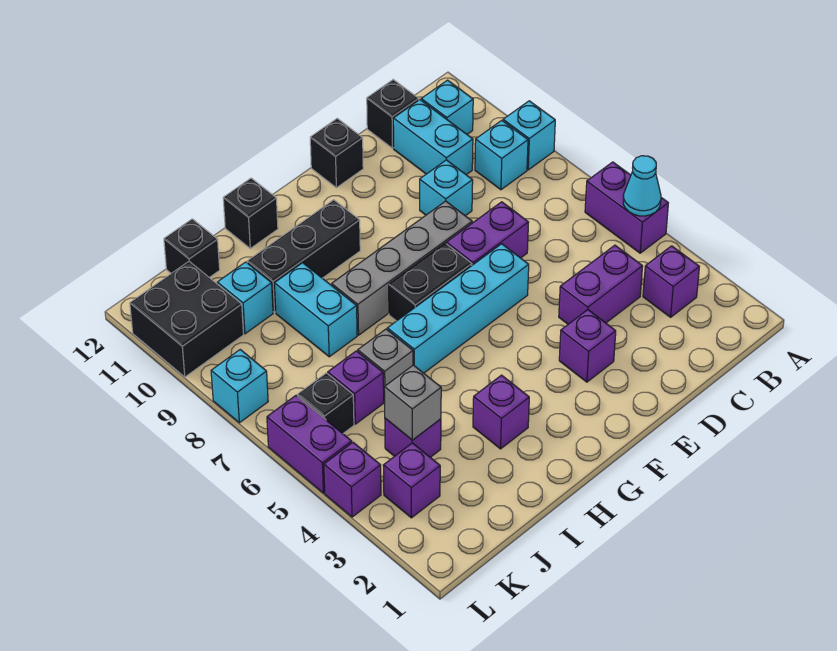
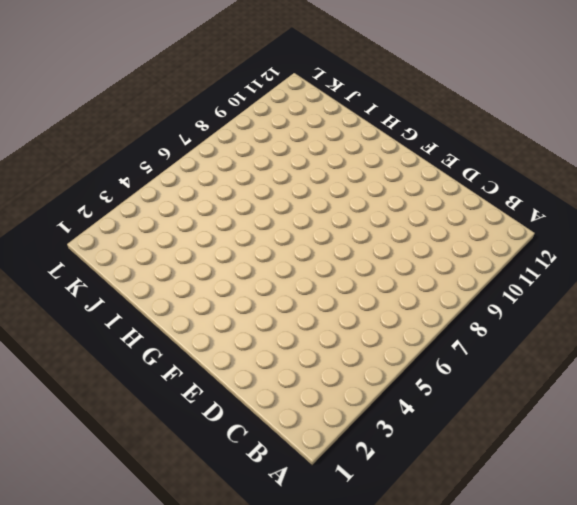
none -> purple 1x2 brick [585,162,668,253]
none -> cyan 1x1 brick [503,101,555,170]
none -> purple 1x1 brick [643,246,699,317]
none -> cyan 1x1 brick [475,120,528,190]

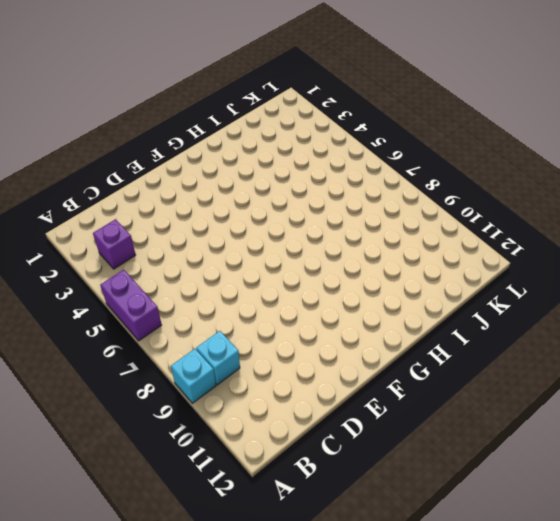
none -> cyan 1x1 brick [421,80,473,134]
none -> purple 1x2 brick [559,245,643,324]
none -> cyan 1x2 brick [393,100,473,175]
none -> black 1x1 brick [367,80,419,148]

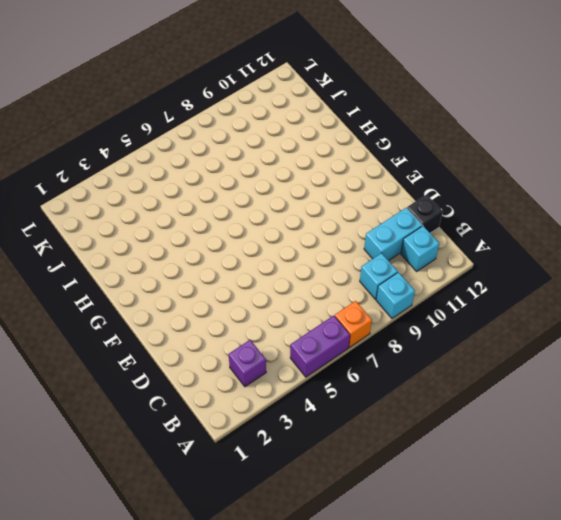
orange 1x1 brick [335,301,372,347] -> none
none -> purple 1x2 brick [559,245,643,324]
none -> purple 1x2 brick [446,202,529,265]
none -> cyan 1x1 brick [420,160,473,216]
none -> purple 1x1 brick [559,310,616,382]

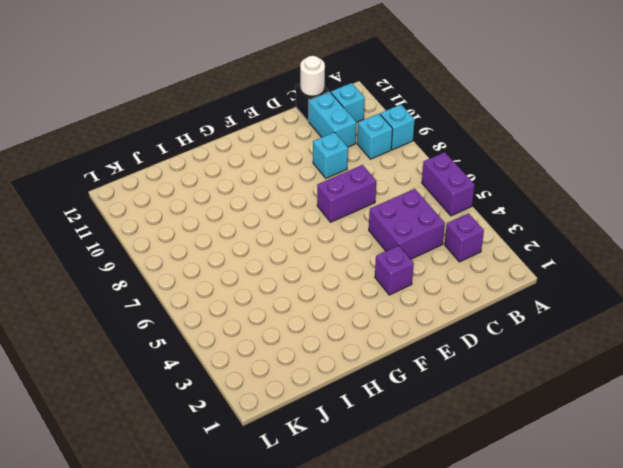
purple 2x2 brick [369,189,445,259] -> purple 1x2 brick [559,245,643,324]
white 1x1 round brick [300,56,325,96] -> none
none -> cyan 1x4 brick [387,244,529,373]
none -> grey 1x4 brick [332,201,472,335]
none -> black 1x1 brick [310,118,363,188]
none -> black 1x2 brick [389,243,472,321]

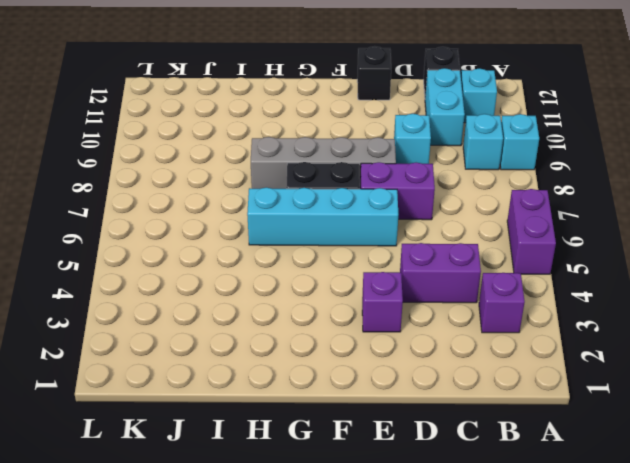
none -> black 1x3 brick [247,200,360,312]
none -> purple 1x1 brick [473,375,529,449]
none -> black 1x1 brick [223,178,278,248]
none -> grey 1x1 brick [358,329,413,402]

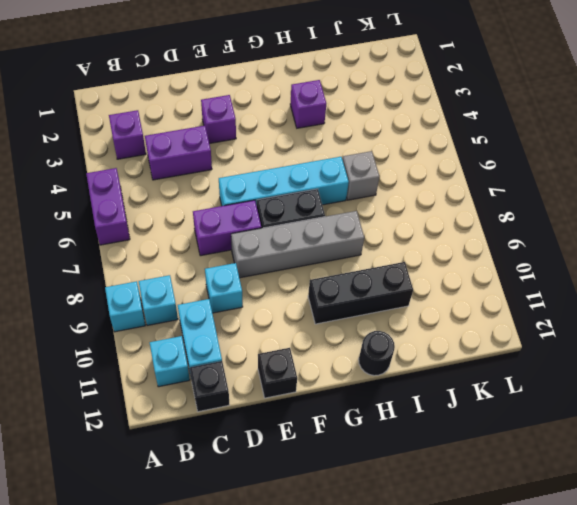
black 1x1 round brick [359,331,395,376] -> black 1x1 brick [223,178,278,248]
none -> cyan 1x2 brick [274,263,357,357]
none -> purple 1x1 brick [385,418,441,457]
none -> purple 1x1 brick [328,351,384,424]
none -> cyan 1x1 brick [217,262,273,334]

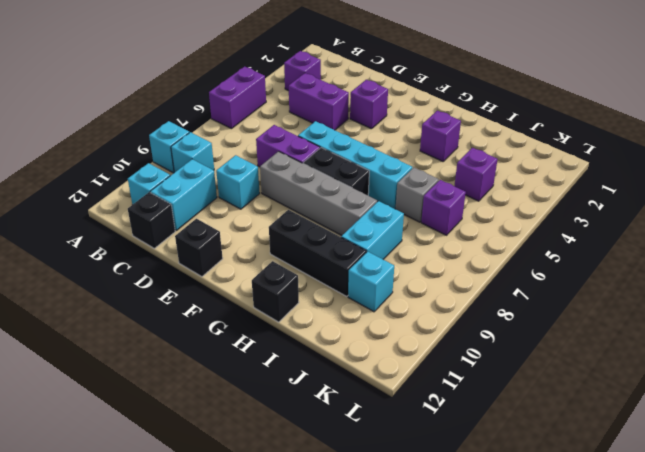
none -> black 1x1 brick [164,219,220,278]
none -> purple 1x1 brick [383,443,440,518]
none -> black 1x1 brick [297,373,354,433]
none -> black 2x2 brick [130,262,244,377]

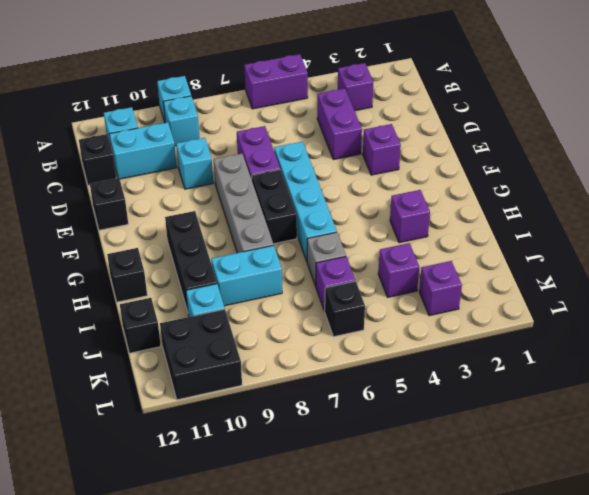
none -> purple 1x1 brick [324,442,381,517]
none -> purple 1x2 brick [267,396,352,493]
none -> cyan 1x1 brick [211,350,268,423]
none -> cyan 1x1 cone [623,156,661,216]

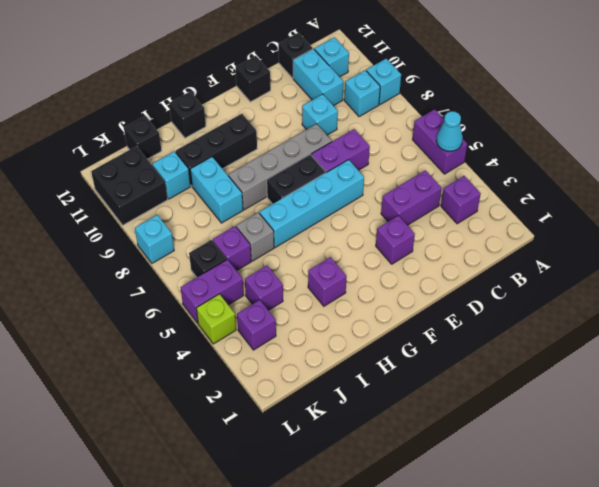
purple 1x2 brick [181,260,244,323] -> purple 1x2 brick turned to [267,396,352,493]
lime 1x1 brick [196,294,236,344] -> purple 1x1 brick [324,442,381,517]
none -> grey 1x1 brick [384,365,441,440]

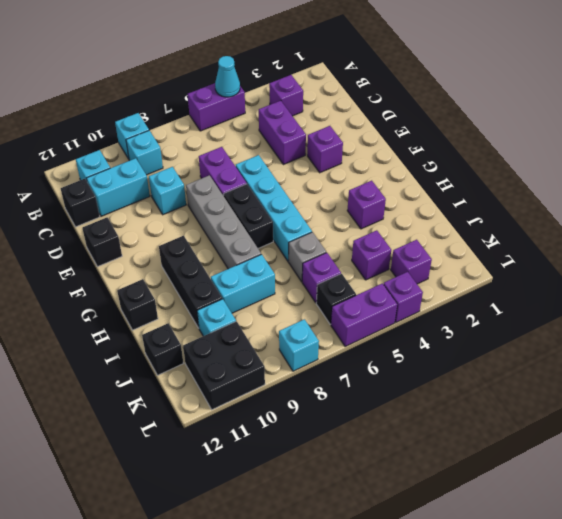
none -> grey 1x1 brick [384,365,441,440]

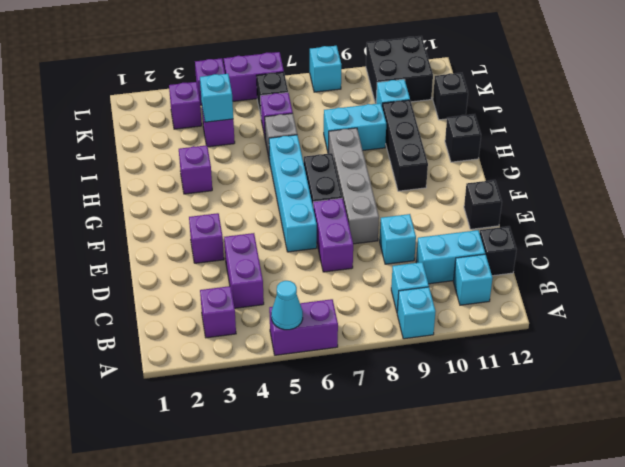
cyan 1x1 brick [200,74,233,122] -> grey 1x1 brick [384,365,441,440]

